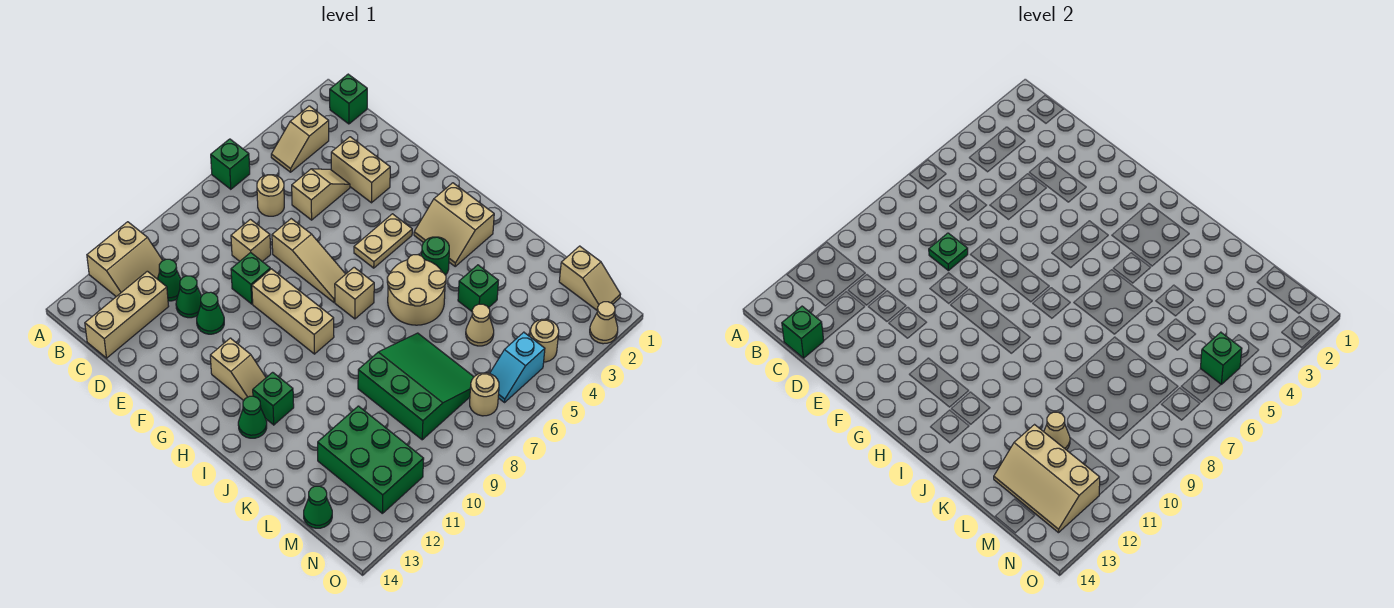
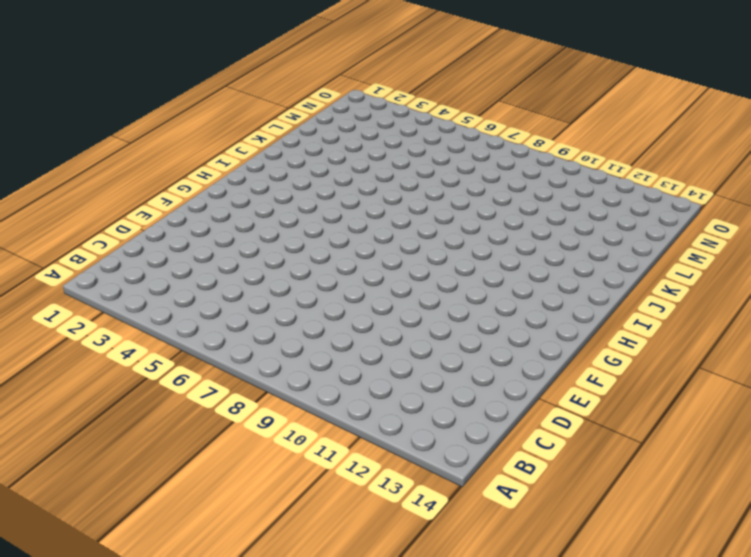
none -> green 1x1 brick [211,139,250,189]
none -> tan 2x2 slope [87,222,163,297]
none -> green 1x1 brick [330,74,367,124]
none -> tan 1x2 slope [271,106,329,172]

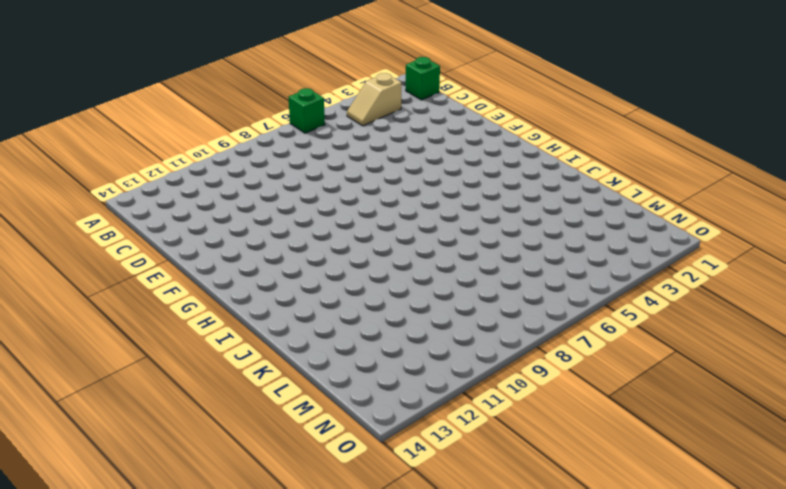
none -> tan 2x2 slope [87,222,163,297]
none -> tan 1x1 round brick [257,175,284,216]
none -> green 1x1 cone [158,259,181,301]
none -> tan 1x3 brick [85,271,169,358]

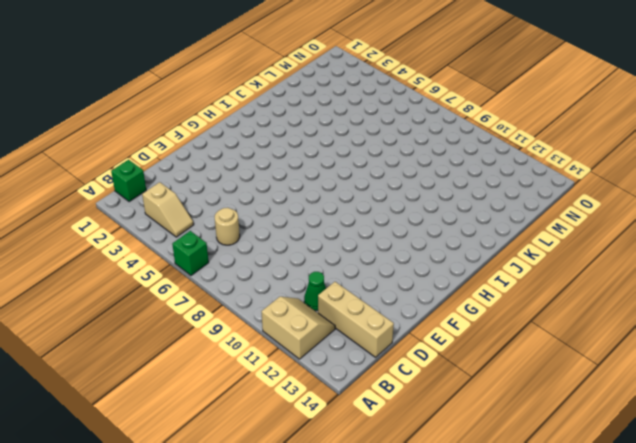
none -> tan 1x2 brick [331,137,390,203]
none -> tan 1x2 slope [292,169,350,220]
none -> tan 1x1 brick [231,219,271,262]
none -> green 1x1 cone [176,276,201,318]

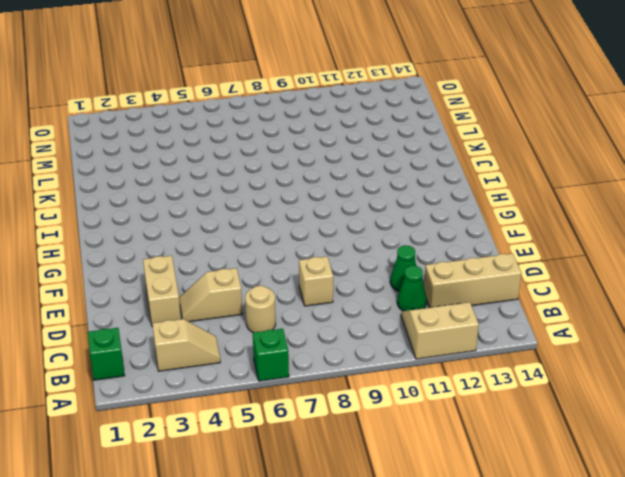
none -> tan 1x3 slope [272,219,345,302]
none -> green 1x1 brick [231,252,270,304]
none -> green 1x1 cone [197,292,224,334]
none -> tan 1x3 brick [252,269,334,354]

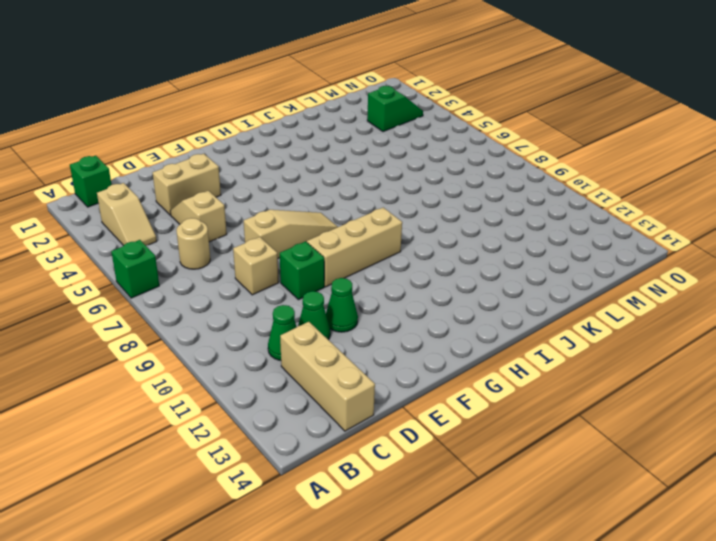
green 1x2 slope [367,86,423,132] -> none
none -> tan 2x2 slope [87,222,163,297]
none -> tan 1x2 plate [354,214,412,268]
none -> tan 1x2 slope [210,338,266,401]
none -> tan 2x2 slope [414,183,494,266]

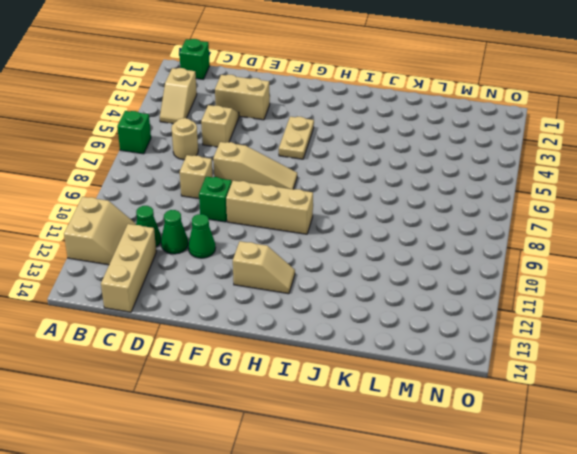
none -> tan 2x2 slope [414,183,494,266]
none -> tan 1x1 brick [335,267,374,319]
none -> green 1x1 round brick [422,237,449,275]
none -> tan 2x2 round brick [387,255,446,325]

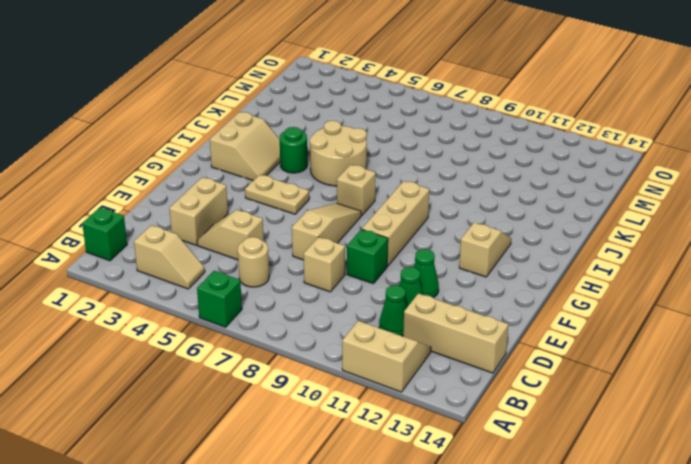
none -> green 1x1 brick [253,372,294,425]
none -> green 1x1 cone [238,396,267,438]
none -> green 1x1 brick [458,265,498,311]
none -> green 3x3 slope [358,333,474,440]

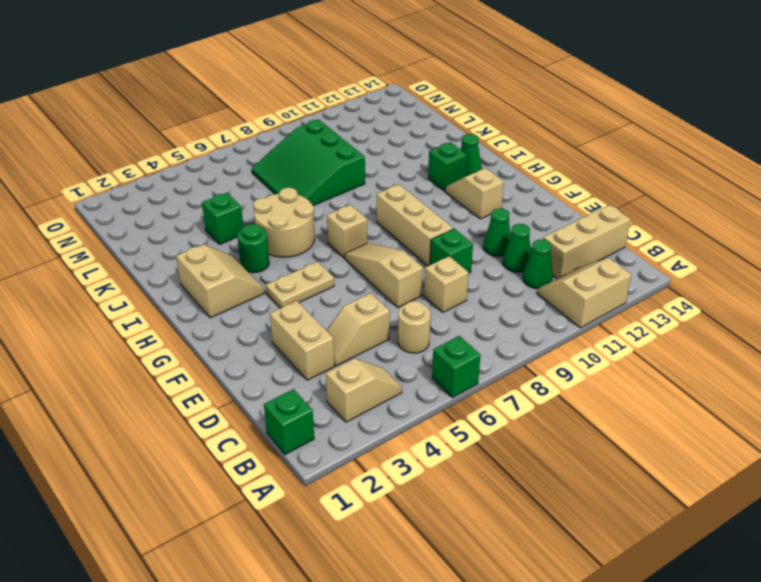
none -> tan 1x1 cone [466,304,494,346]
none -> green 2x3 brick [318,406,424,513]
none -> tan 1x2 slope [559,246,620,310]
none -> green 1x1 cone [304,486,332,528]

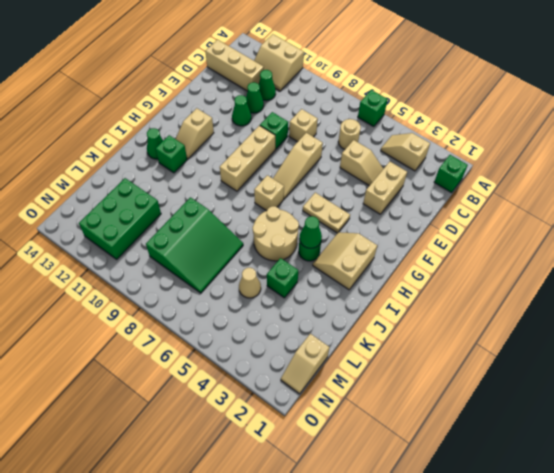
green 1x1 cone [299,216,322,248] -> green 1x1 cone moved to [304,486,332,528]
none -> tan 1x1 round brick [530,319,559,362]
none -> cyan 1x2 slope [490,332,545,402]
none -> tan 1x1 round brick [470,373,499,416]
none -> tan 1x1 cone [590,302,618,344]

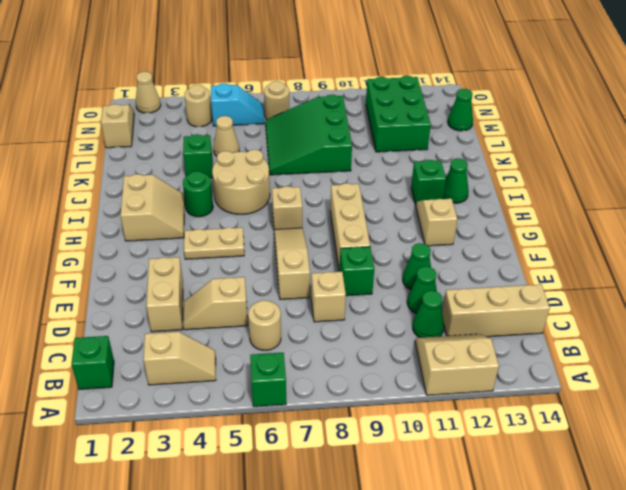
none -> green 1x1 brick [782,306,824,358]
none -> green 1x1 plate [929,233,968,271]
none -> tan 1x1 cone [1044,412,1070,450]
none -> tan 2x3 slope [994,425,1100,533]

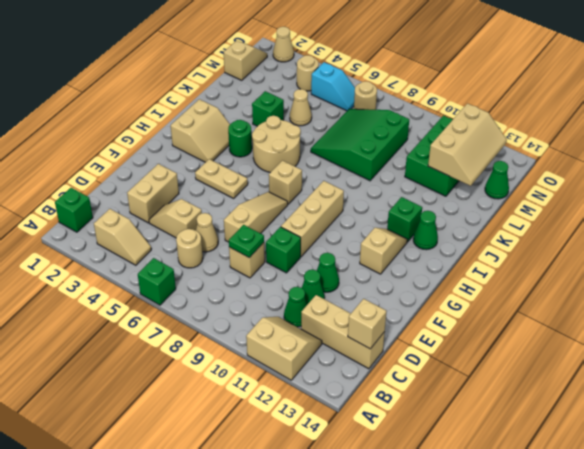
tan 1x1 brick [348,299,386,349] -> green 1x1 brick [782,306,824,358]
tan 1x1 cone [196,213,218,252] -> tan 1x1 cone moved to [1044,412,1070,450]
none -> green 1x1 brick [1200,332,1242,384]

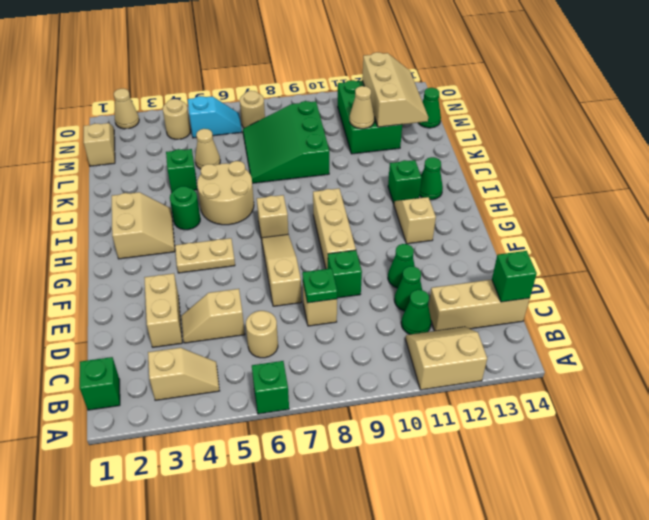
none -> green 1x1 brick [1200,332,1242,384]

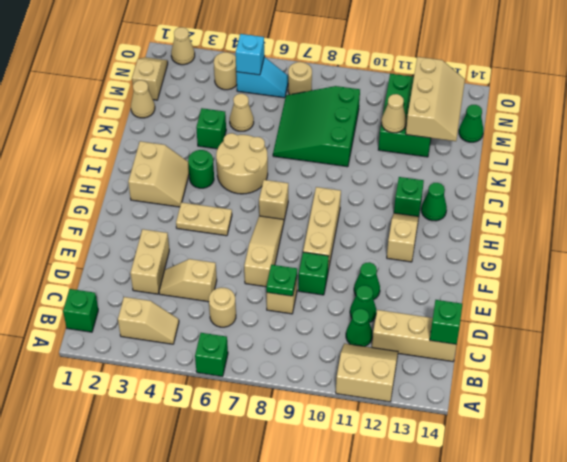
tan 1x1 cone [131,80,155,118] -> none
cyan 1x1 brick [236,34,264,75] -> green 1x1 brick [1200,332,1242,384]

